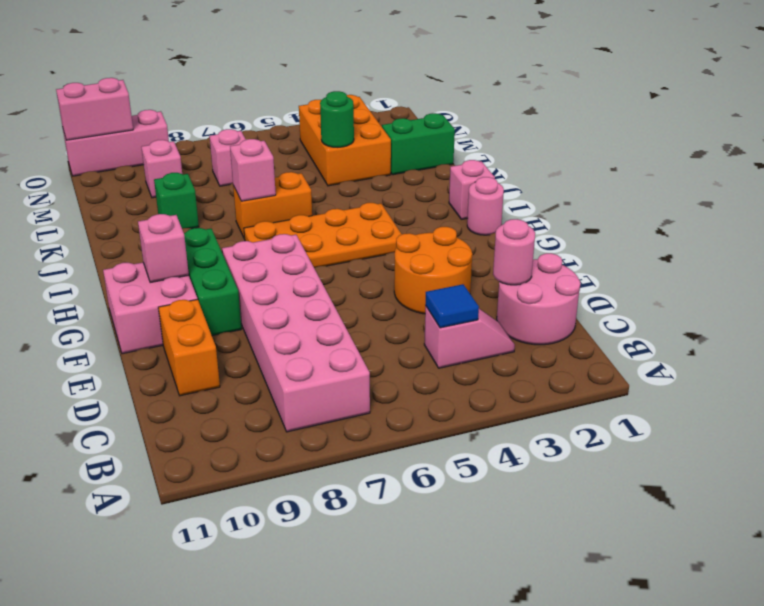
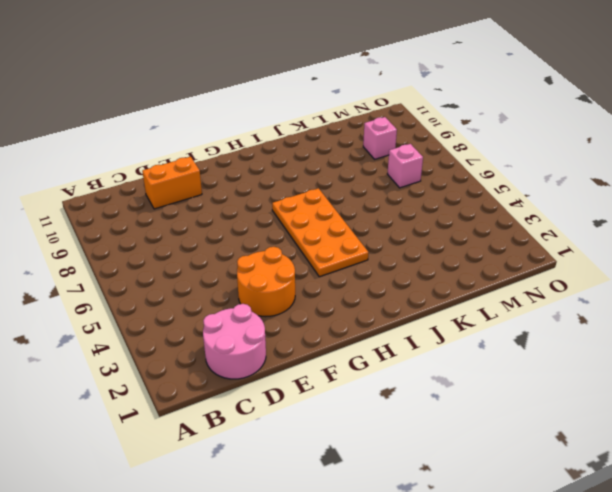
none -> pink 2x6 brick [222,234,370,432]
none -> pink 1x2 slope [424,306,515,368]
none -> green 1x3 brick [184,228,242,336]

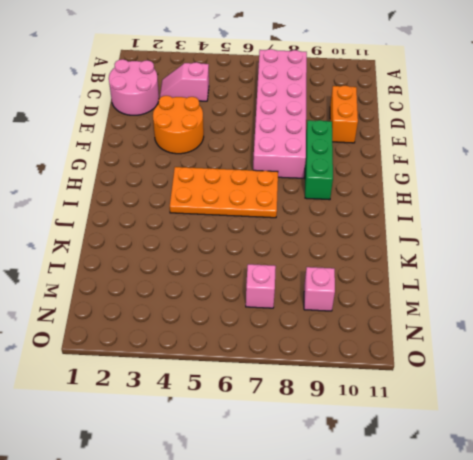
none -> pink 2x2 brick [103,262,197,354]
none -> pink 1x1 round brick [467,177,504,235]
none -> pink 1x1 brick [449,160,495,219]

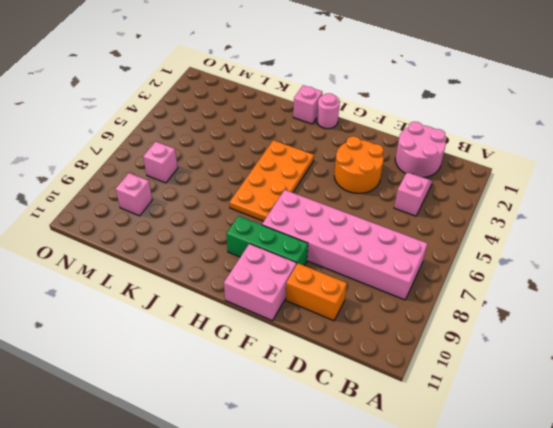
none -> orange 1x2 brick [233,172,312,239]
none -> green 1x1 brick [154,173,199,229]
none -> green 1x2 brick [382,113,455,175]

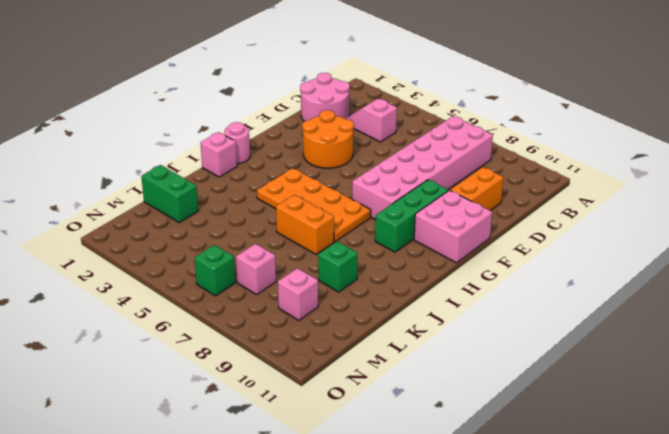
green 1x1 brick [195,245,235,296] -> none
none -> orange 2x3 brick [299,95,391,186]
none -> pink 1x3 brick [63,110,169,176]
none -> blue 1x1 tile [425,284,479,328]

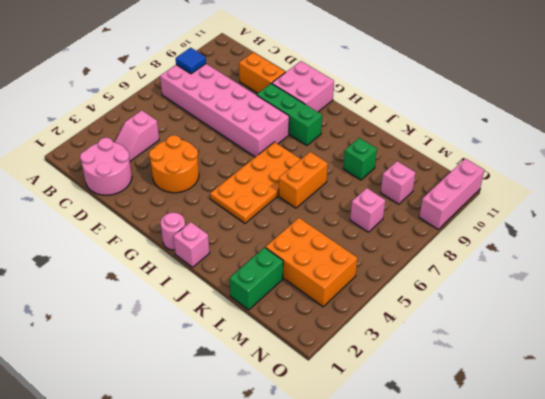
blue 1x1 tile [176,48,206,74] -> blue 1x1 tile moved to [425,284,479,328]
none -> pink 1x1 round brick [493,219,535,285]
none -> pink 1x1 brick [138,214,189,283]
none -> pink 1x1 brick [230,139,276,201]

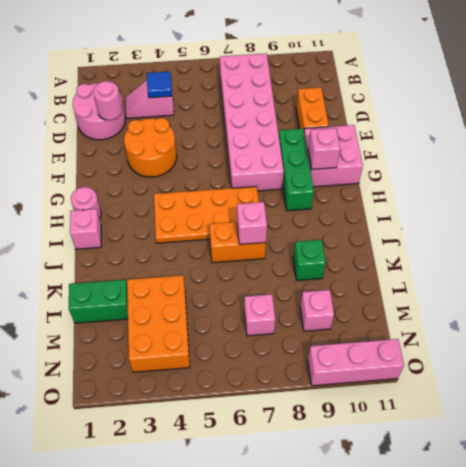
none -> green 1x1 round brick [320,91,354,147]
none -> pink 1x2 brick [56,78,133,140]

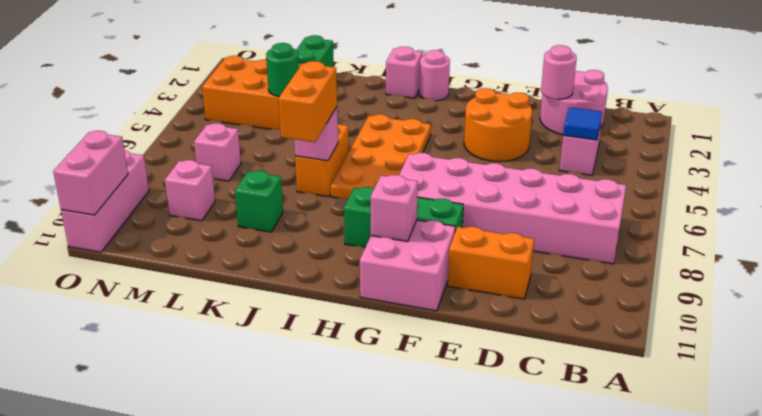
orange 1x2 brick [279,61,337,142] -> none

